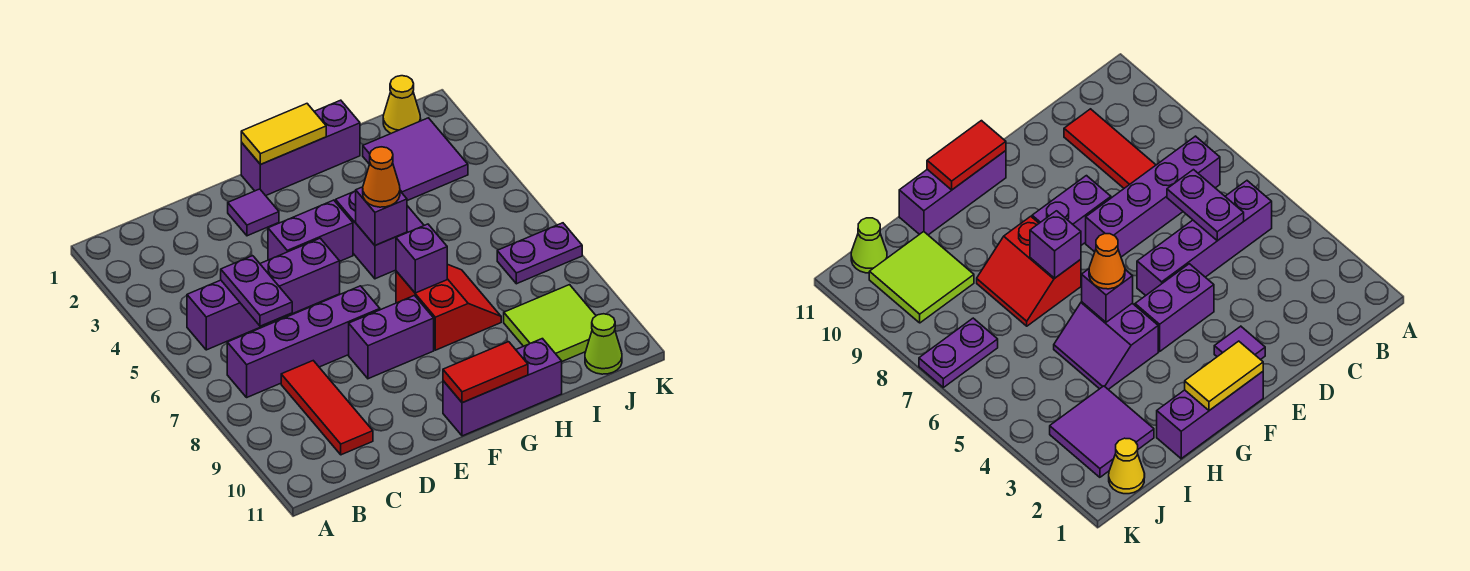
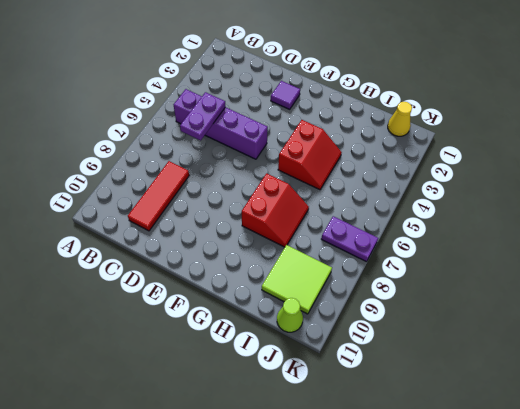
red 2x2 slope [278,120,342,190] -> purple 2x2 slope [336,191,424,279]
none -> purple 1x4 brick [227,286,380,397]
none -> purple 1x2 brick [268,200,353,261]
none -> purple 1x2 brick [349,296,434,379]

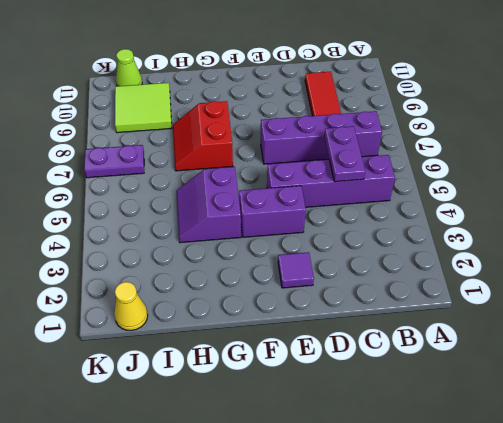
none -> purple 1x2 brick [349,296,434,379]
none -> purple 1x3 brick [241,100,360,196]
none -> purple 1x3 brick [443,339,562,436]

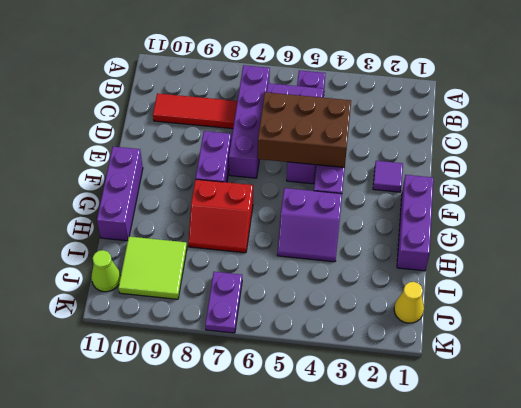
brown 2x3 brick [258,92,351,167] -> none
none -> purple 2x2 tile [363,118,468,201]
none -> yellow 1x2 tile [241,104,326,165]
none -> red 1x2 tile [443,342,528,403]

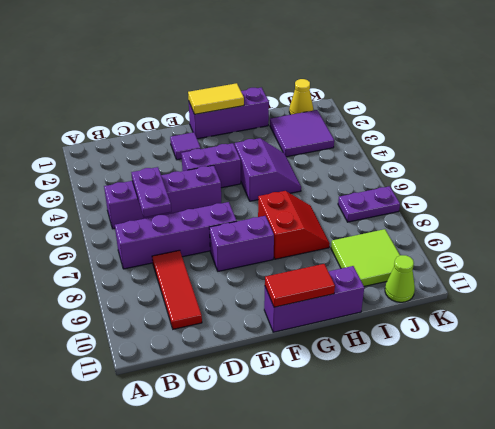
none -> purple 1x1 brick [356,187,407,245]
none -> purple 1x1 brick [396,224,447,293]
none -> orange 1x1 cone [363,147,400,207]

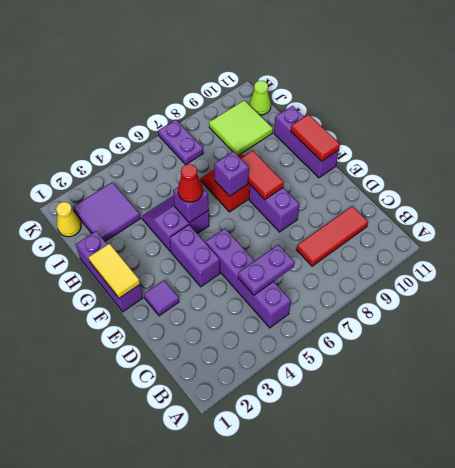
red 1x2 tile [241,151,284,199] -> none
red 1x1 cone [178,164,203,202] -> orange 1x1 cone [363,147,400,207]
none -> purple 1x4 brick [227,286,380,397]

